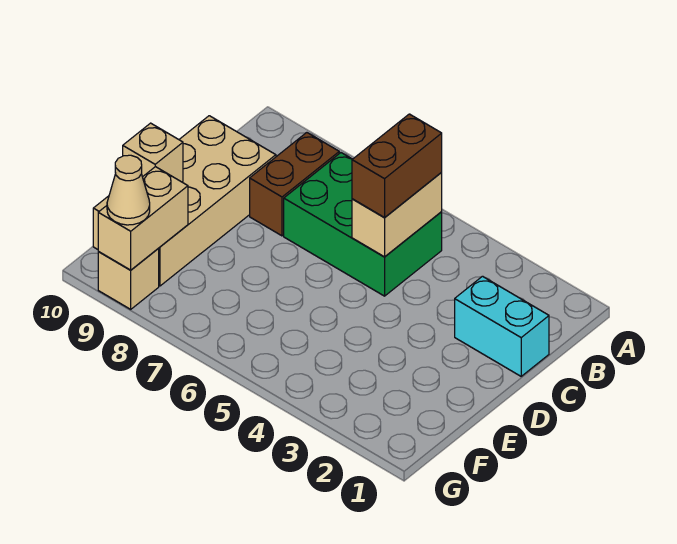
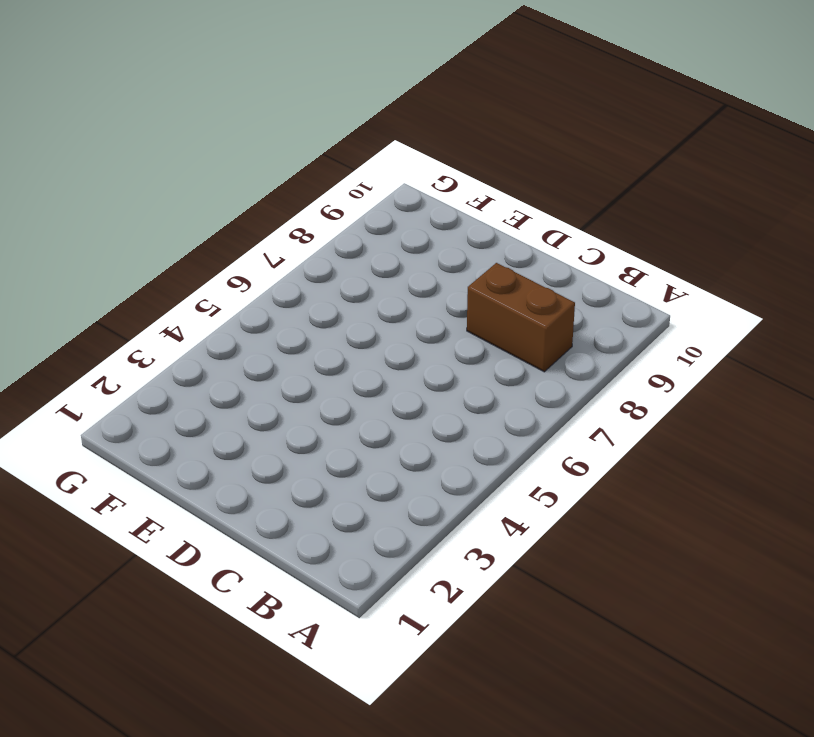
none -> green 2x3 brick [284,153,442,296]
none -> cyan 1x2 brick [455,276,549,376]

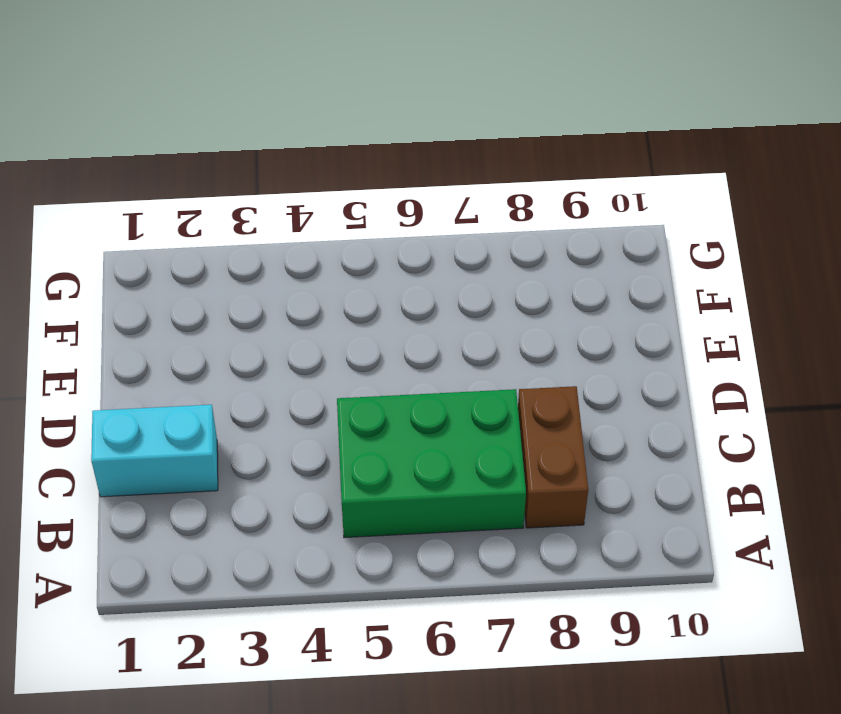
none -> tan 2x4 brick [93,116,276,286]
none -> tan 1x1 brick [98,249,159,309]

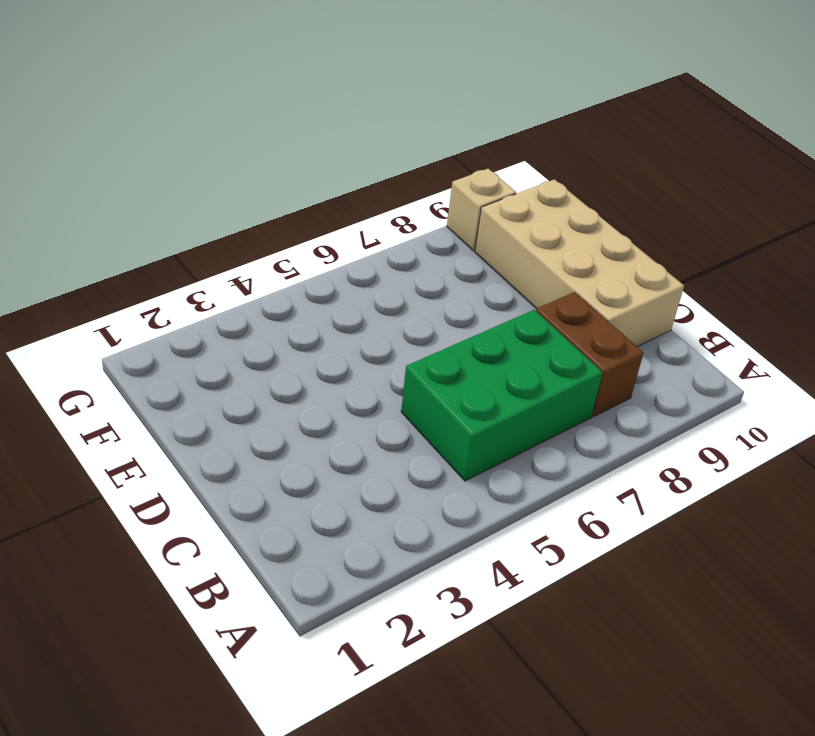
none -> cyan 1x2 brick [455,276,549,376]
none -> tan 1x2 brick [352,172,442,257]

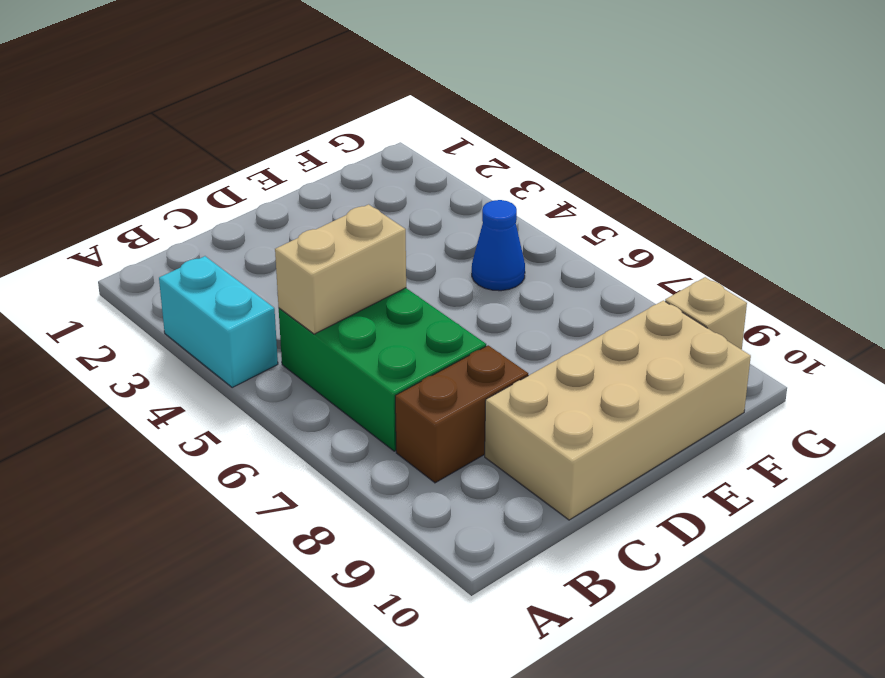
cyan 1x2 brick [159,256,278,387] -> cyan 1x2 brick moved to [455,276,549,376]
blue 1x1 cone [472,200,525,291] -> none
none -> tan 1x1 brick [123,123,183,182]
none -> tan 1x2 brick [98,167,188,270]

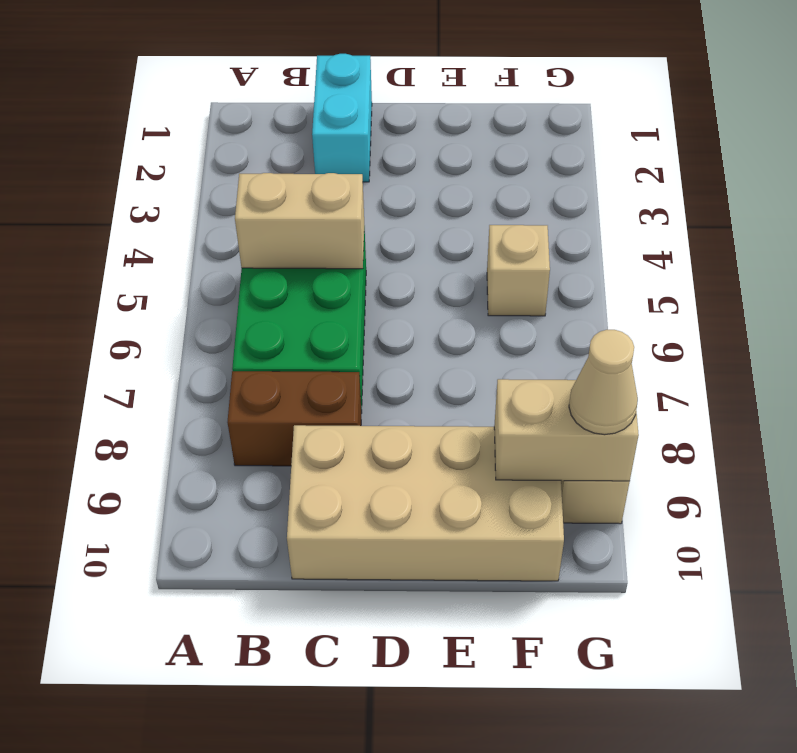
tan 1x1 brick [487,225,550,316] -> tan 1x1 brick moved to [123,123,183,182]
none -> brown 1x2 brick [352,114,442,217]

